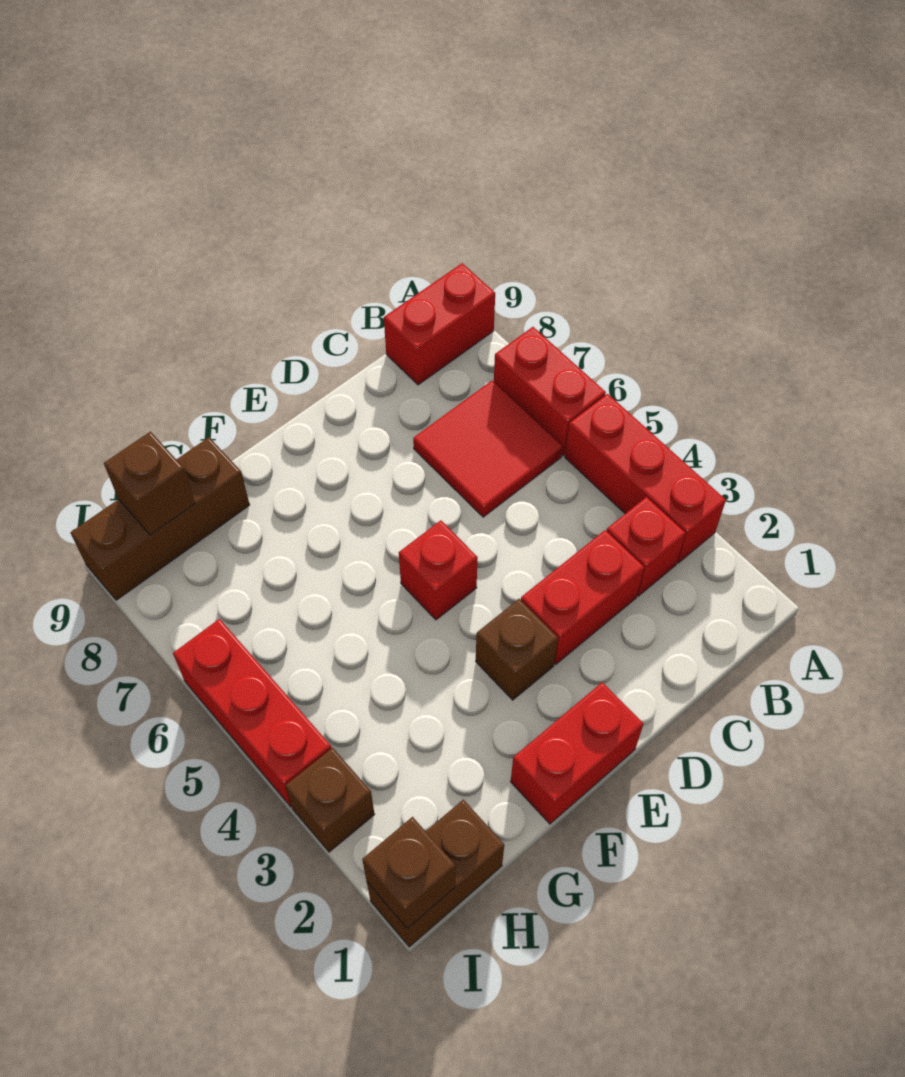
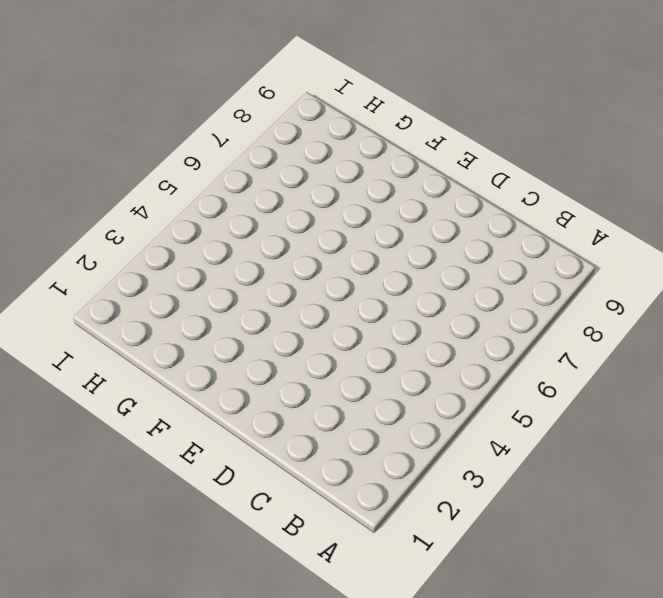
none -> red 1x3 brick [565,394,726,563]
none -> red 1x2 brick [494,327,606,456]
none -> red 1x2 brick [384,263,495,385]

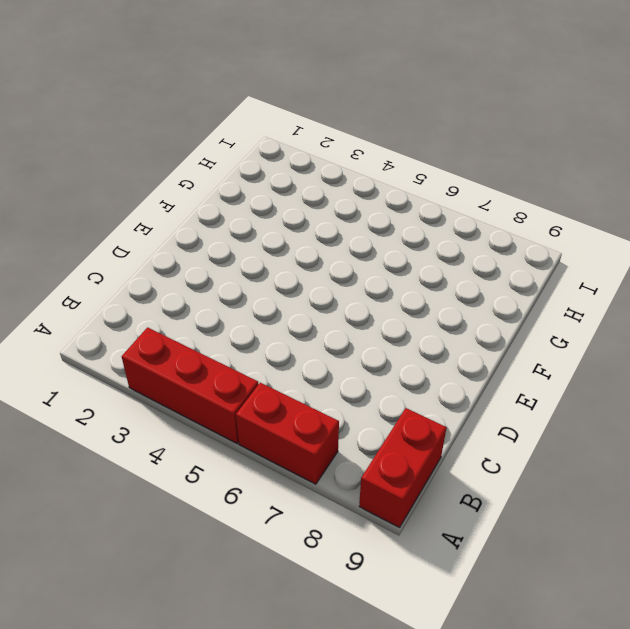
none -> red 1x1 brick [607,497,686,596]
none -> red 2x2 tile [413,381,563,517]
none -> red 1x2 brick [521,530,644,664]

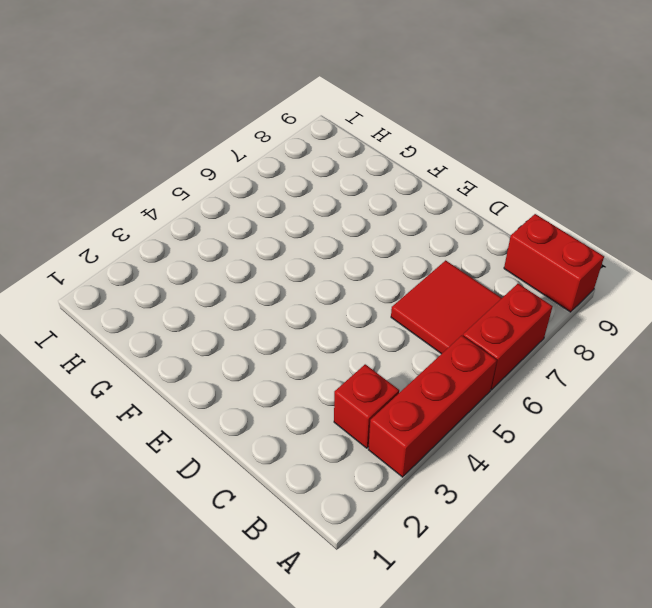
none -> red 1x2 brick [521,530,644,664]
none -> red 1x2 brick [511,682,644,824]
none -> brown 1x1 brick [476,599,558,700]

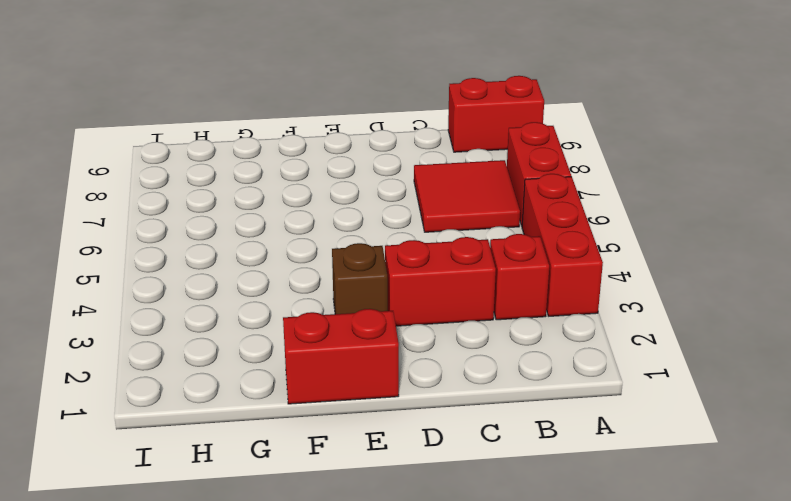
none -> red 1x1 brick [399,520,478,620]
none -> brown 1x3 brick [70,437,250,600]
none -> brown 1x2 brick [367,800,504,947]

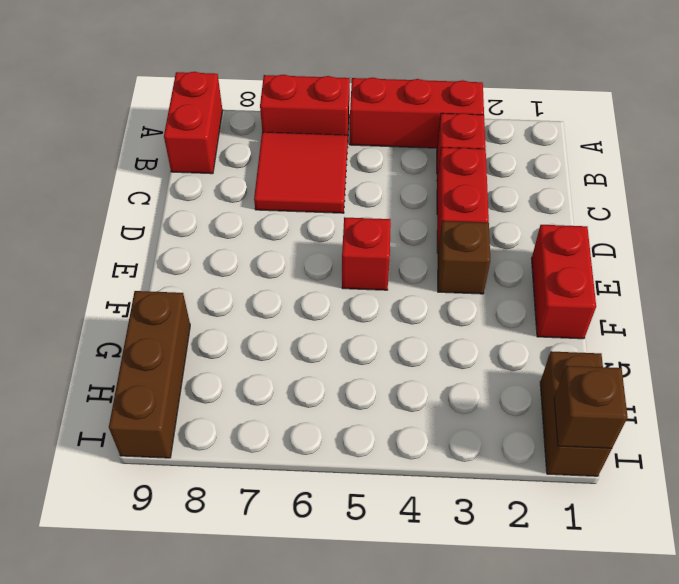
none -> brown 1x1 brick [285,748,375,852]
none -> red 1x3 brick [173,619,331,807]
none -> brown 1x1 brick [104,432,195,535]

